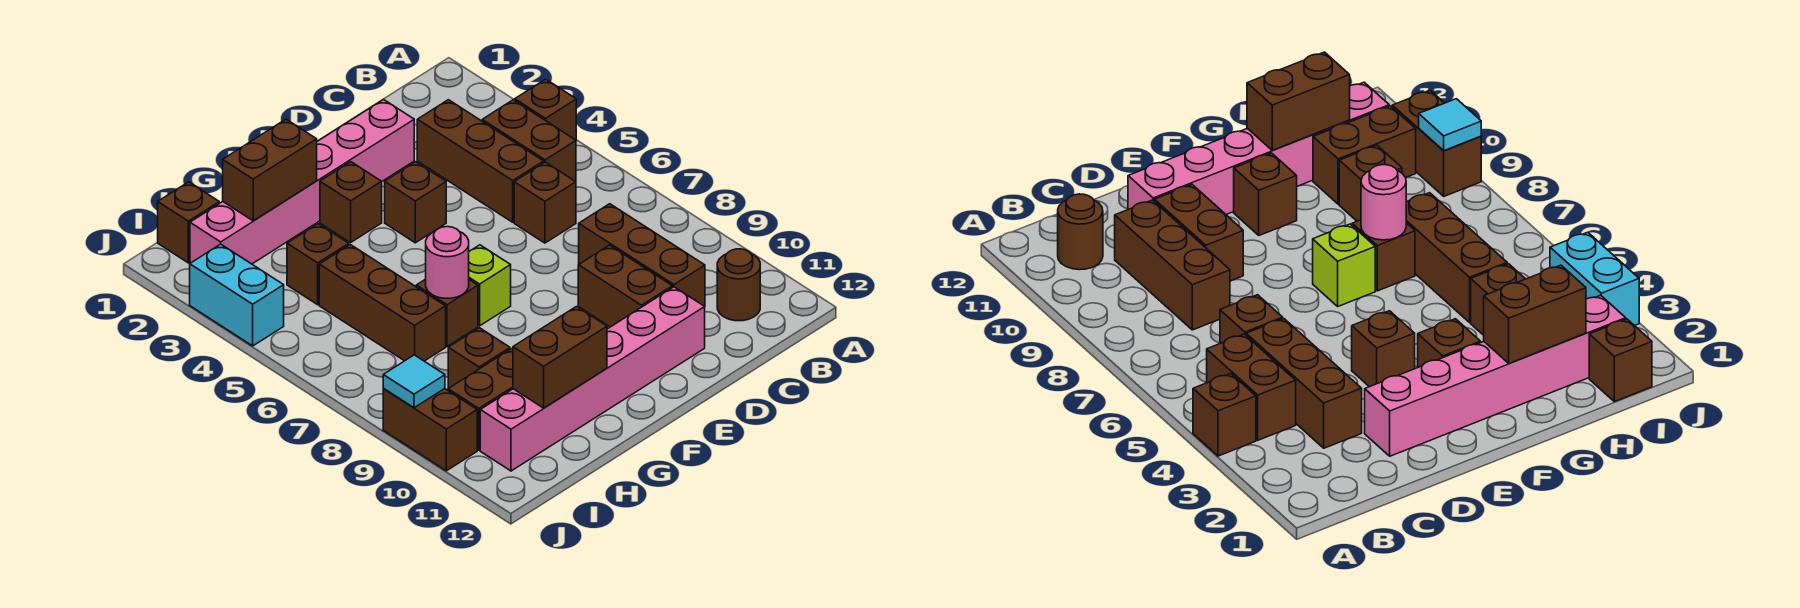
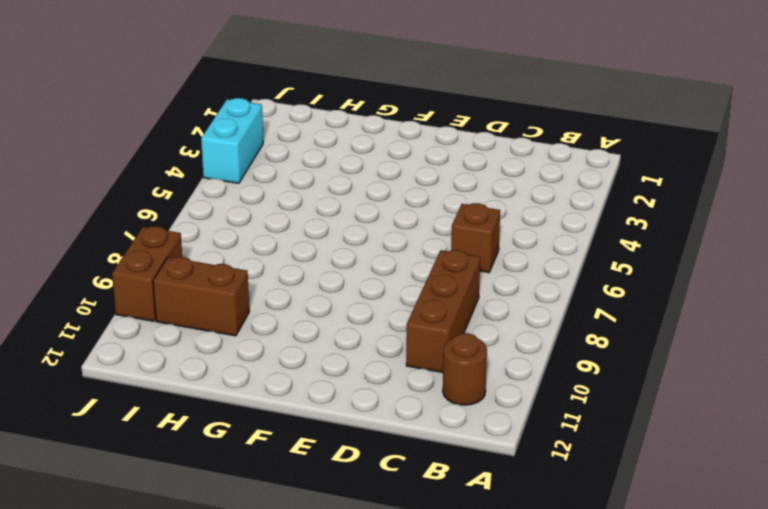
none -> brown 1x1 brick [515,79,576,140]
none -> brown 1x2 brick [482,100,576,182]
none -> brown 1x3 brick [417,100,544,222]

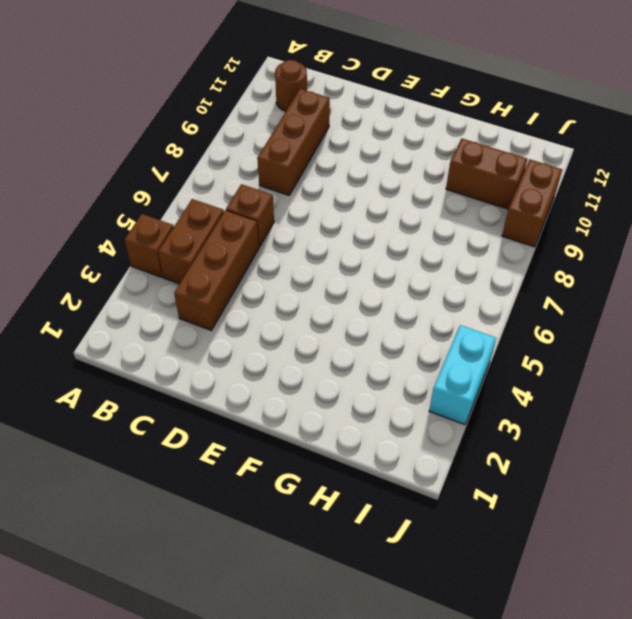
none -> pink 1x6 brick [190,99,414,264]
none -> brown 1x2 brick [578,245,672,327]
none -> pink 1x6 brick [480,287,705,471]

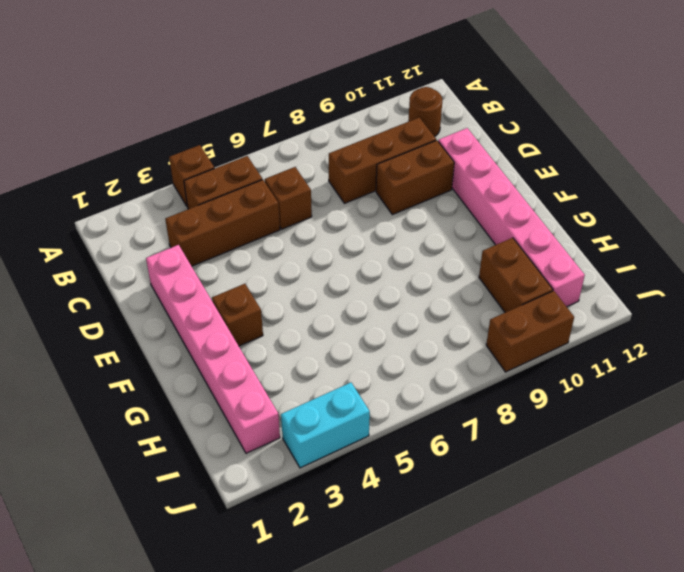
none -> brown 1x1 brick [385,162,446,243]
none -> lime 1x1 brick [469,245,511,326]
none -> brown 1x1 brick [1234,153,1297,235]

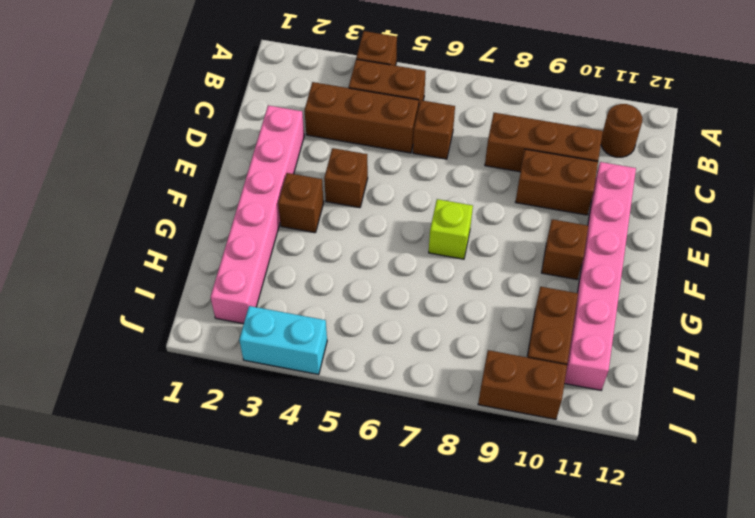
none -> brown 1x1 brick [416,279,478,346]
none -> brown 1x1 brick [287,224,349,305]
none -> brown 1x3 brick [319,245,446,361]

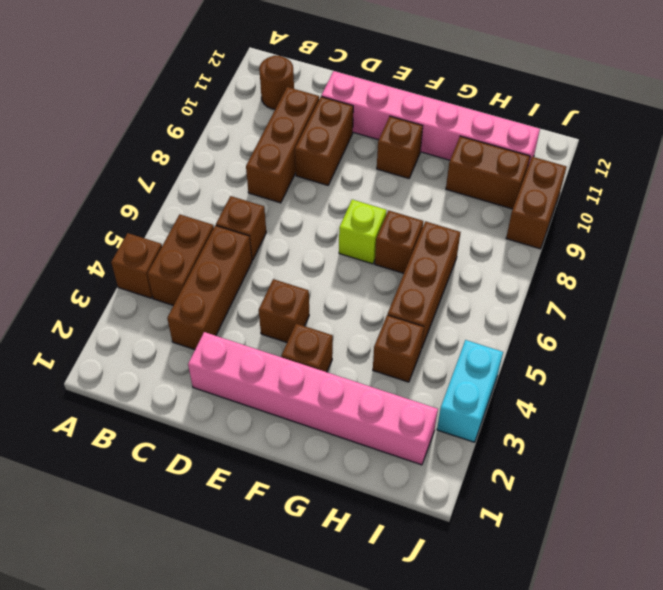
none -> brown 1x1 brick [448,328,510,389]
none -> brown 1x1 brick [158,182,219,263]
none -> brown 1x2 brick [223,119,317,221]

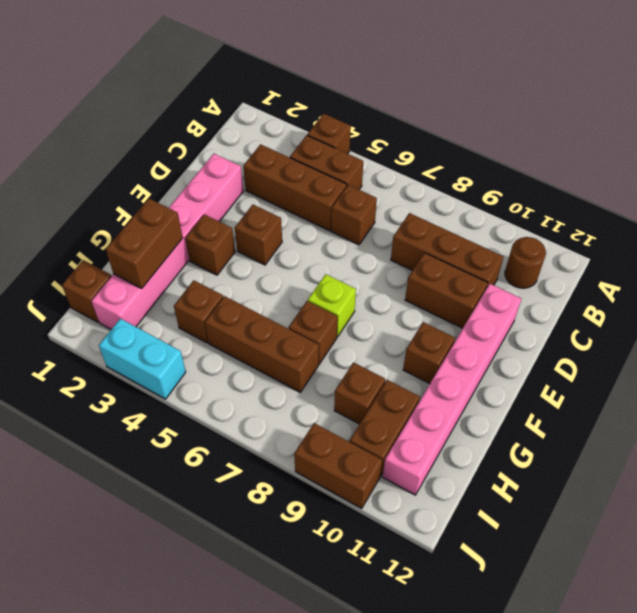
none -> pink 1x1 round brick [426,227,469,298]
none -> brown 1x2 brick [513,307,607,408]
none -> cyan 1x1 tile [383,355,445,408]

